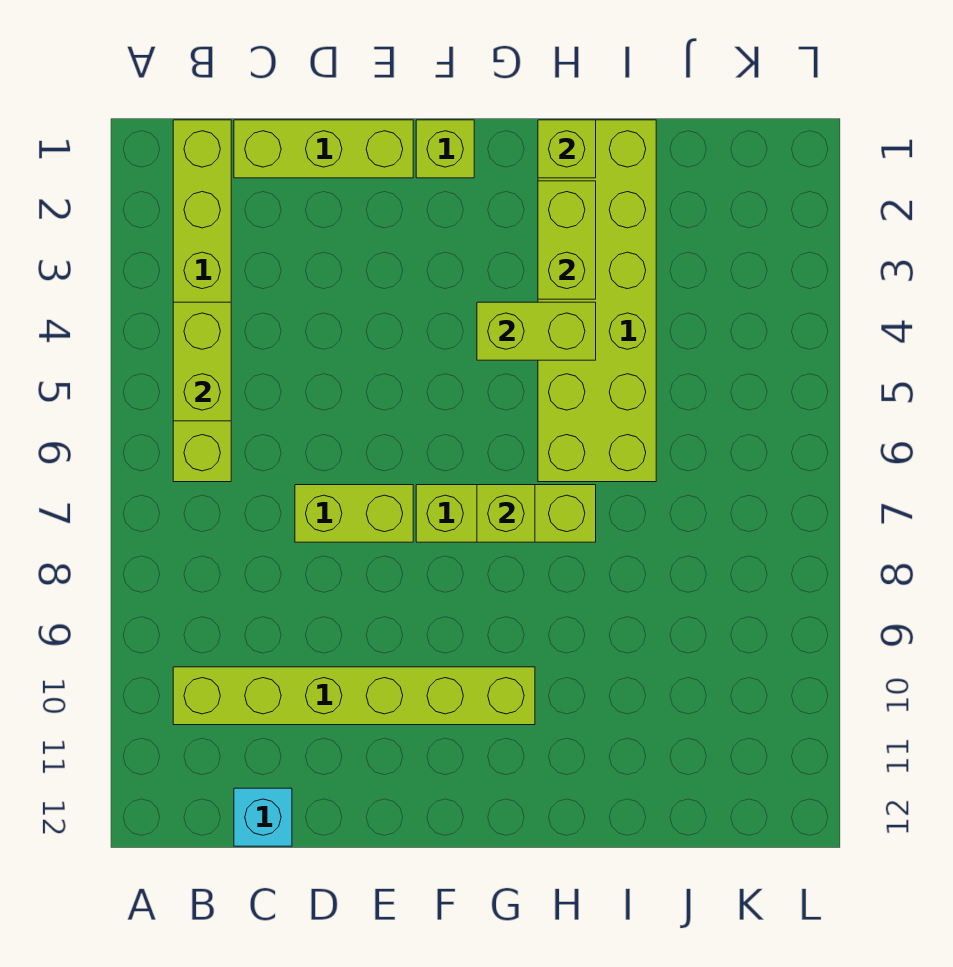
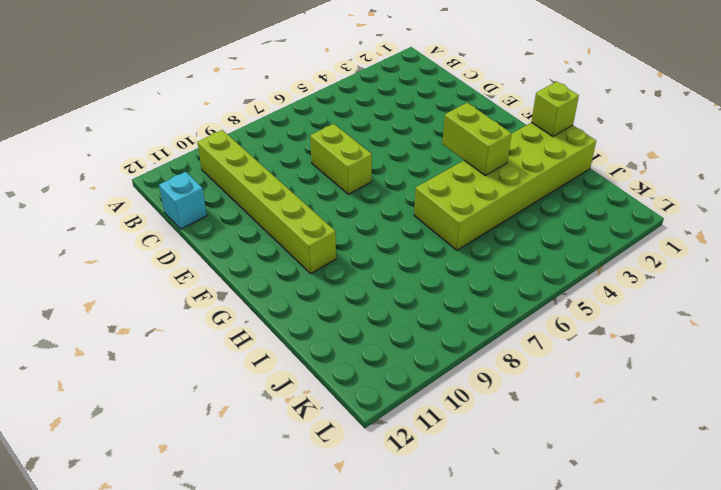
none -> lime 1x6 brick [173,120,231,482]
none -> lime 1x3 brick [234,120,413,178]
none -> lime 1x1 brick [416,120,474,178]

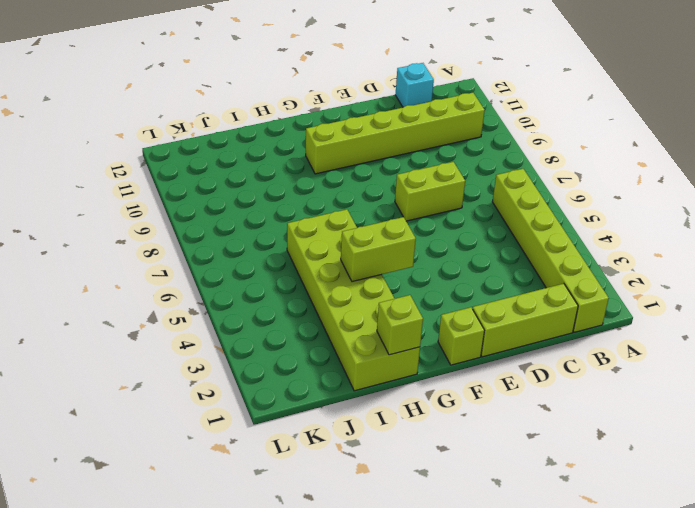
none -> lime 1x3 brick [416,485,596,542]
none -> lime 1x2 brick [173,302,231,421]
none -> lime 1x1 brick [477,485,535,542]

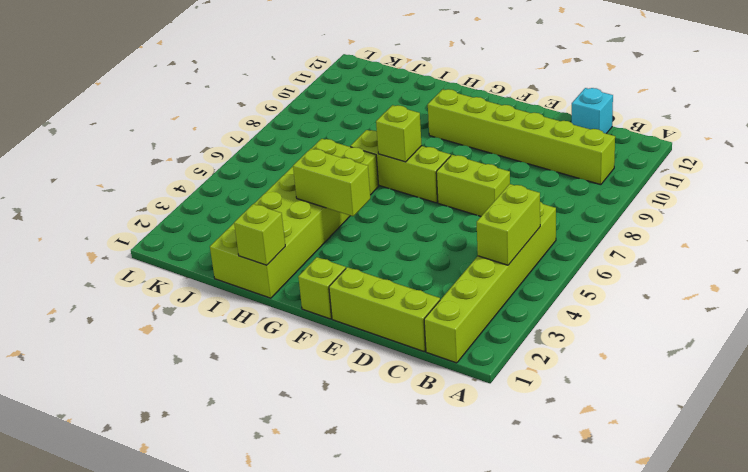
none -> lime 1x2 brick [538,181,596,299]

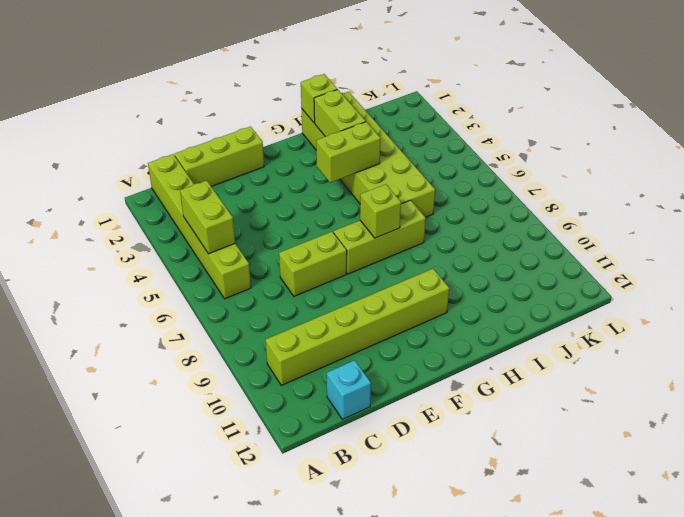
none -> lime 1x1 brick [416,120,474,178]

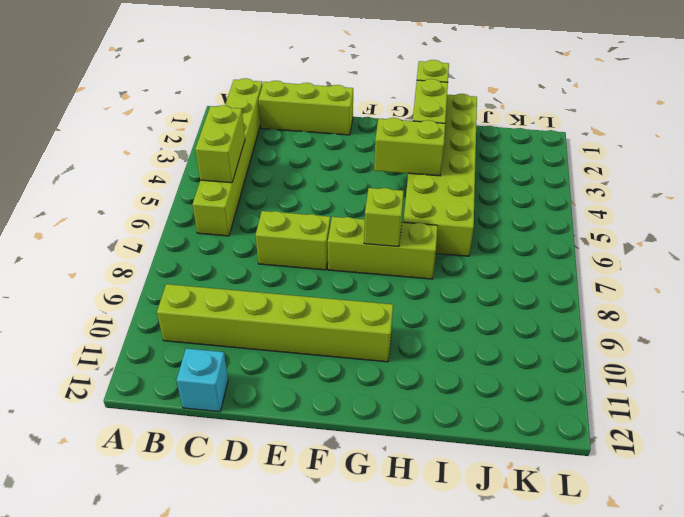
none -> lime 1x1 brick [416,120,474,178]

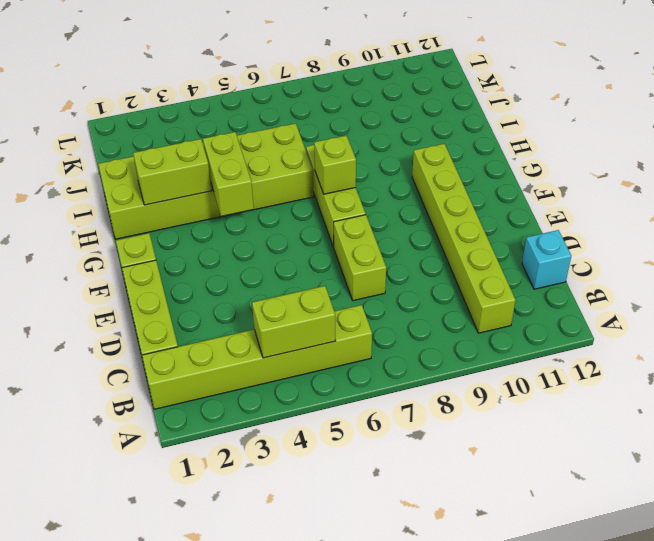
none -> lime 1x1 brick [538,120,596,178]

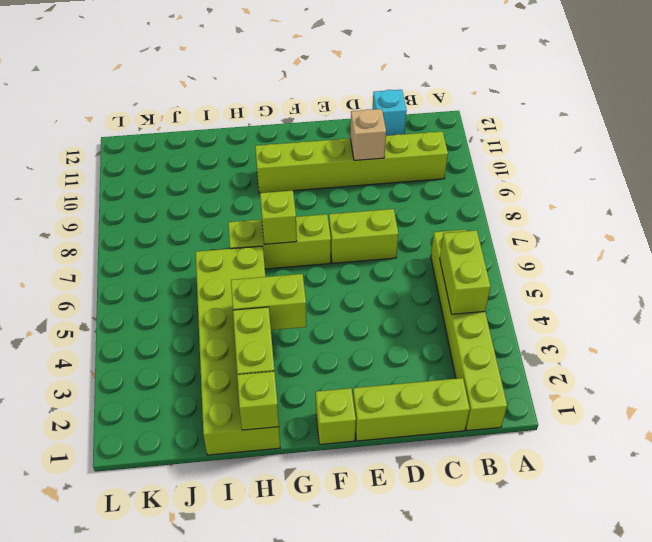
tan 1x1 brick [350,109,386,160] -> none

